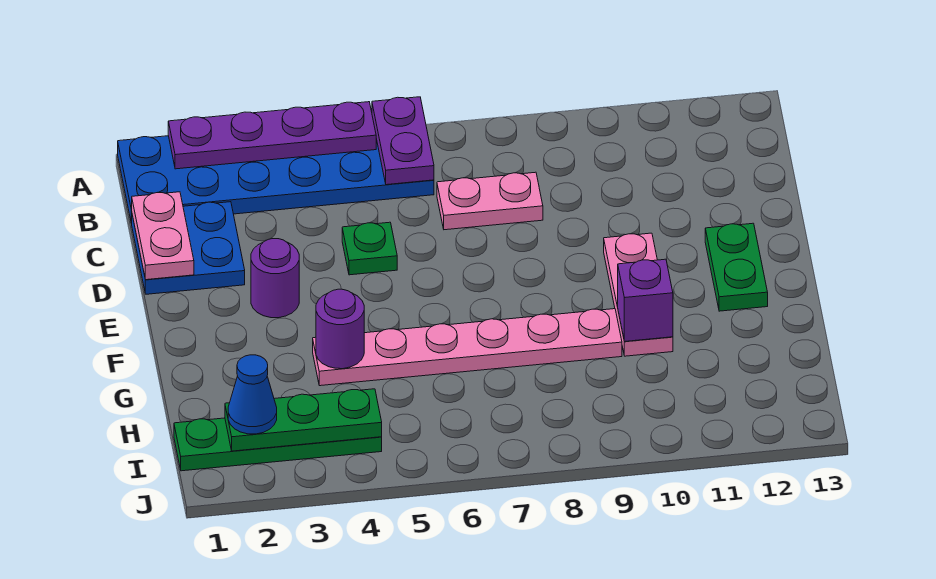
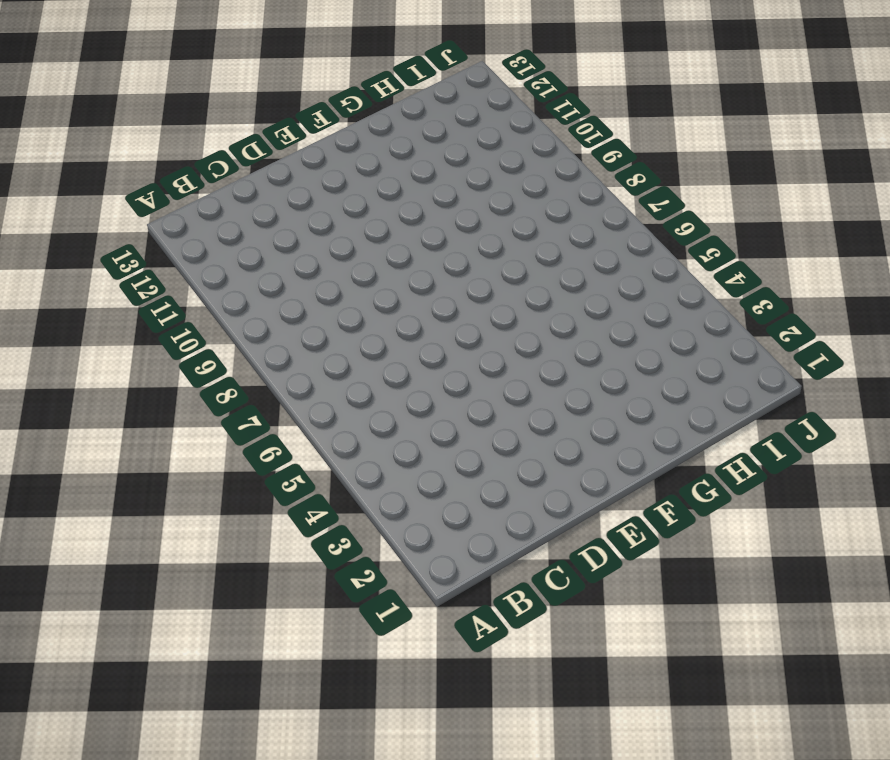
none -> blue 2x6 plate [118,136,434,224]
none -> blue 2x2 plate [132,202,245,294]
none -> pink 1x2 plate [437,172,543,230]

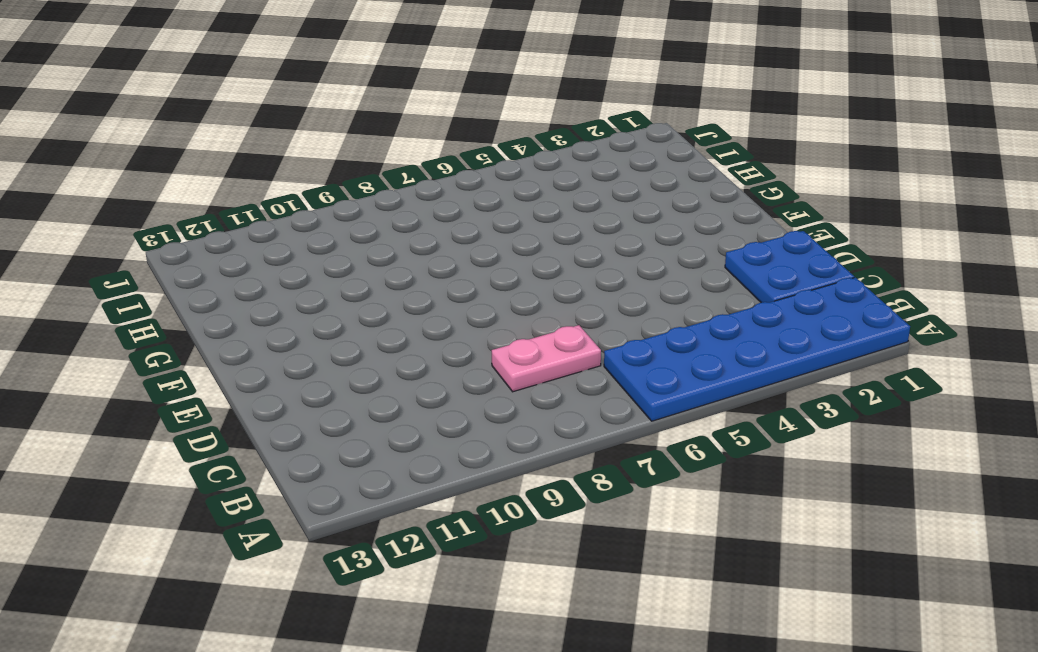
none -> green 1x1 plate [342,222,397,275]
none -> purple 1x1 round brick [251,239,299,318]
none -> pink 1x3 plate [604,233,673,356]

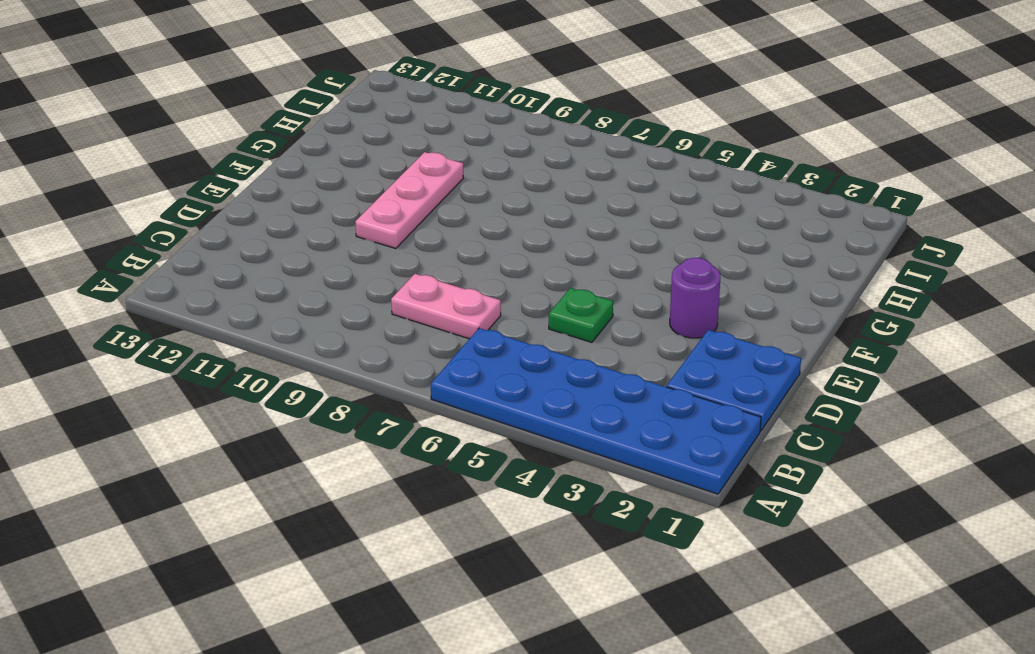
none -> green 1x2 plate [705,223,768,311]
none -> pink 1x6 plate [313,309,622,386]
none -> green 1x4 plate [174,418,382,471]

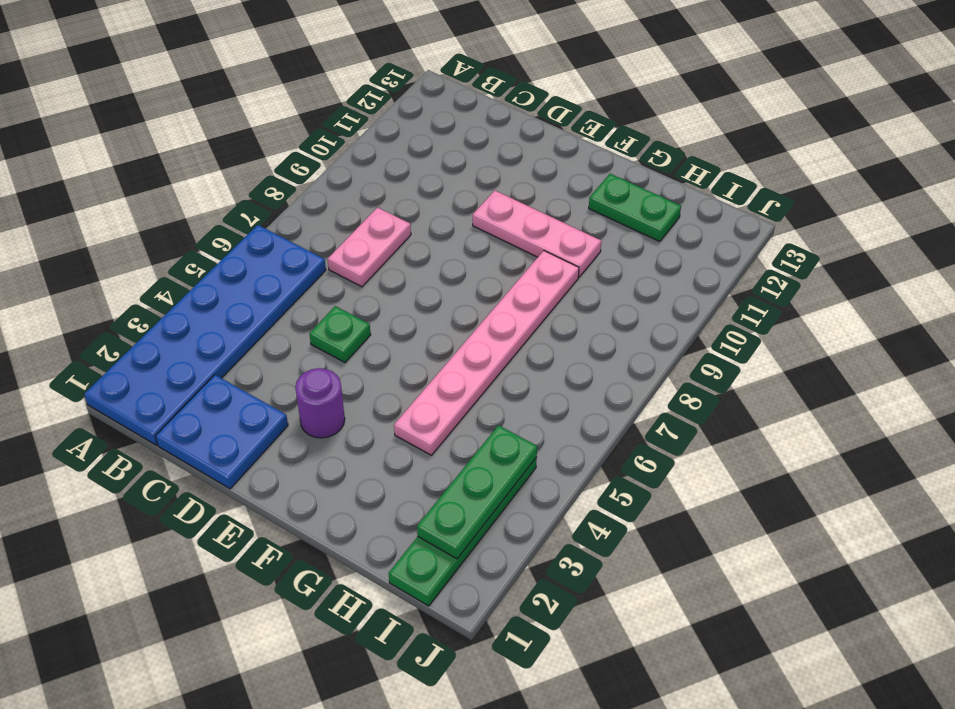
green 1x2 plate [589,174,681,242] -> green 1x2 plate moved to [705,223,768,311]
none -> purple 1x4 plate [168,102,376,169]
none -> purple 1x2 plate [372,97,434,185]
none -> pink 1x2 plate [131,192,194,280]

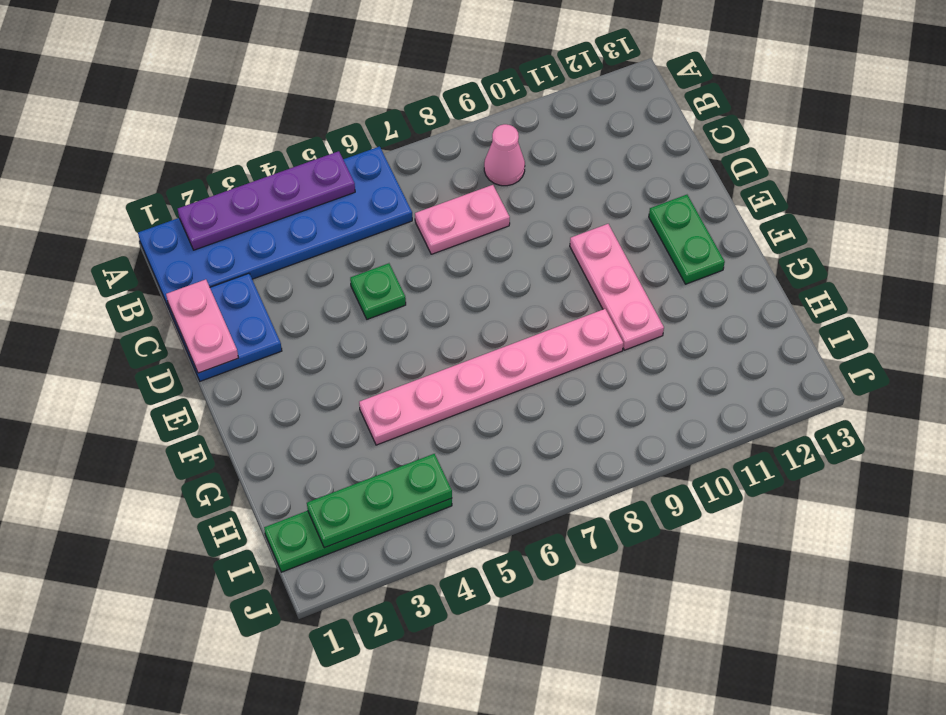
pink 1x1 cone [484,124,525,186] -> none
none -> purple 1x1 round brick [251,239,299,318]
none -> purple 1x2 plate [372,97,434,185]
none -> purple 1x1 round brick [316,289,364,369]

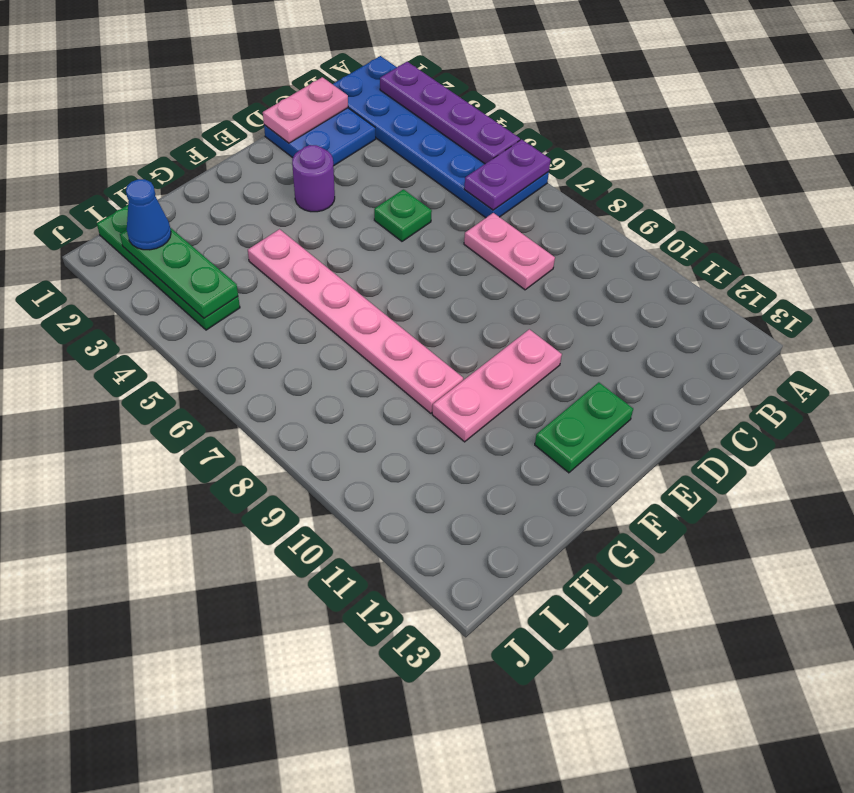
none -> purple 1x1 round brick [316,289,364,369]
none -> purple 1x1 brick [618,259,673,342]

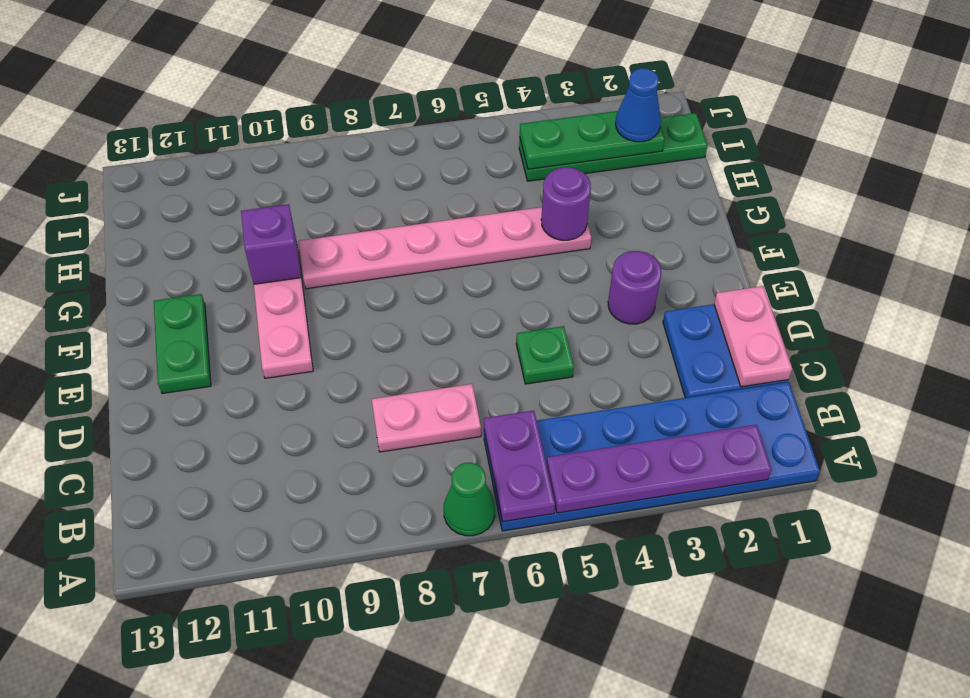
green 1x1 cone [444,463,495,536] -> none

